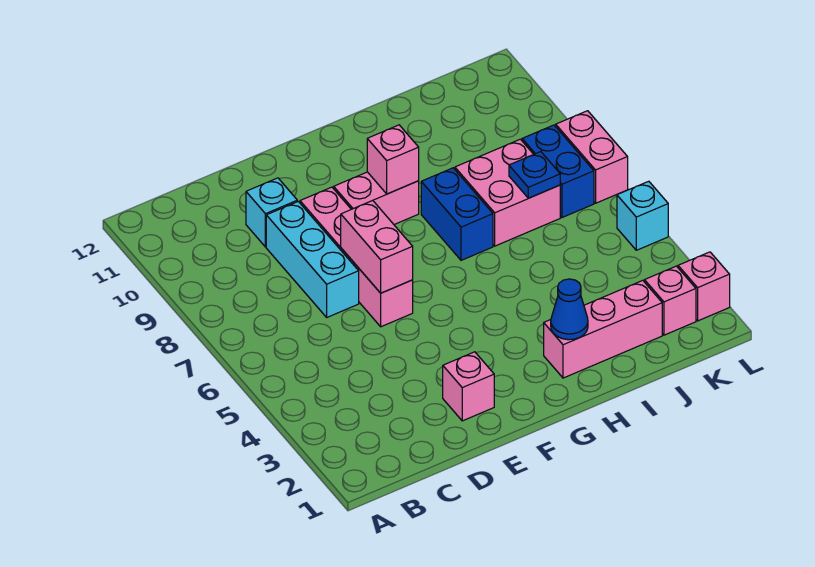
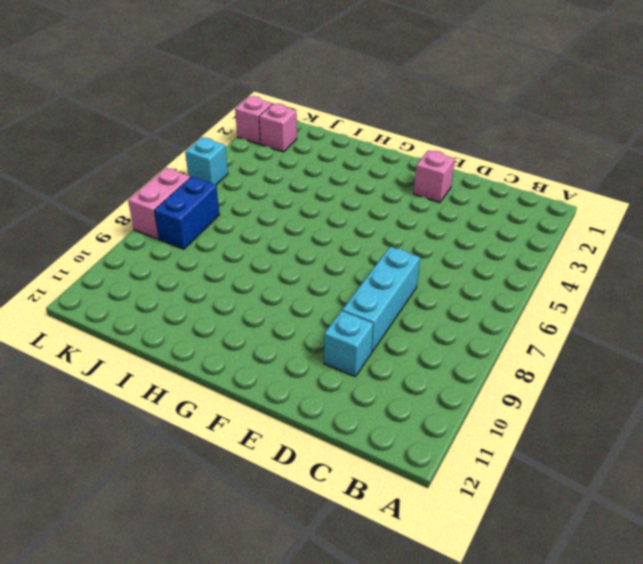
none -> pink 1x4 brick [300,187,413,327]
none -> pink 1x2 brick [334,172,419,225]
none -> pink 1x3 brick [544,280,662,378]

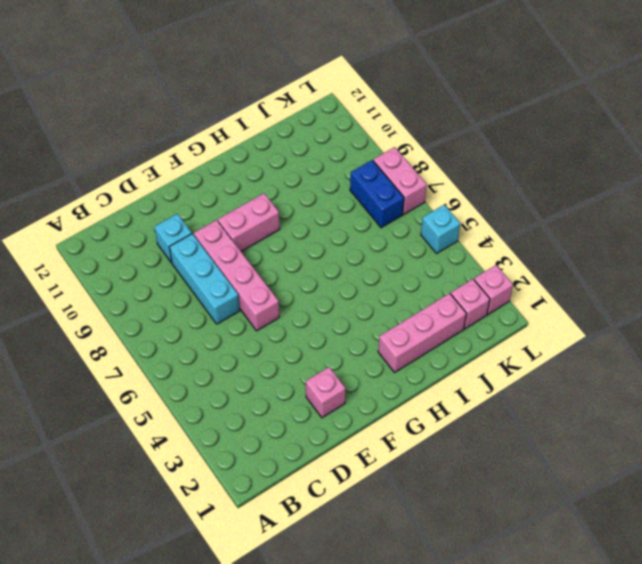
none -> blue 1x2 brick [421,168,493,260]
none -> pink 2x2 brick [455,139,560,246]
none -> pink 1x2 brick [341,200,413,293]

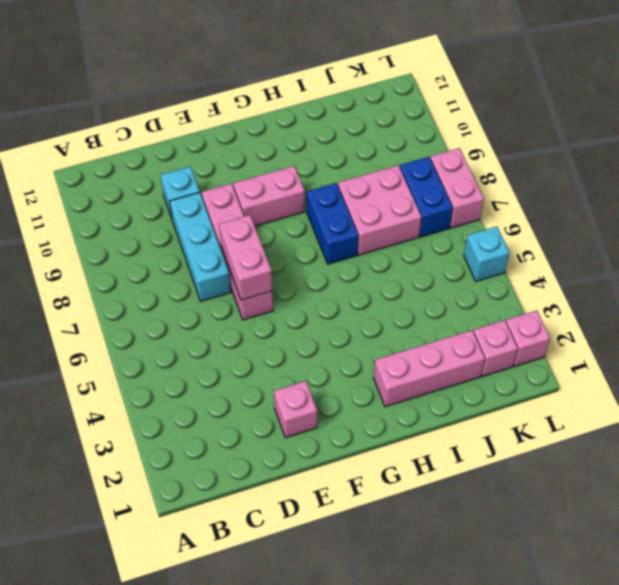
none -> pink 1x1 brick [367,125,419,194]
none -> blue 1x1 cone [551,279,588,340]
none -> blue 1x1 plate [509,152,560,198]

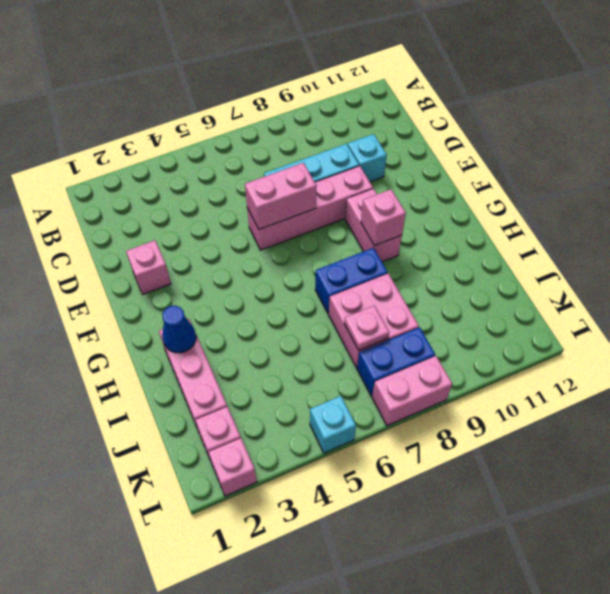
pink 1x1 plate [344,306,389,350] -> blue 1x1 plate [509,152,560,198]

